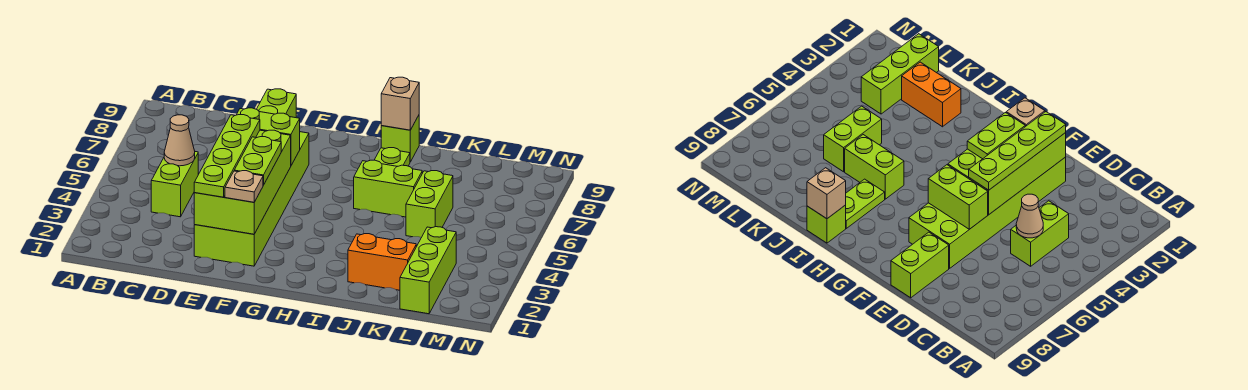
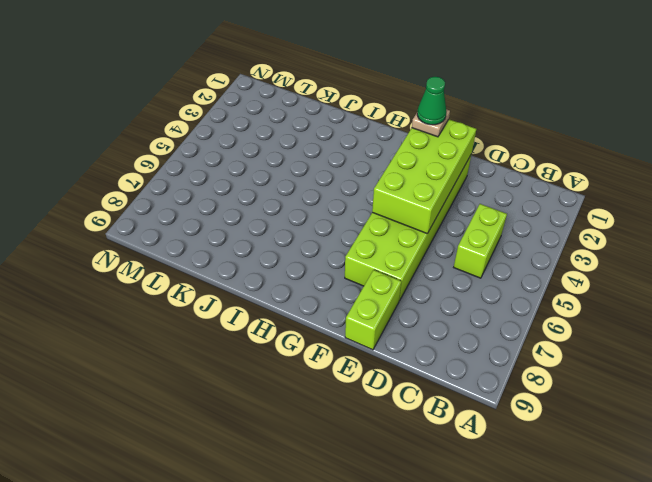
green 1x1 cone [417,77,447,125] -> none
none -> lime 1x2 brick [354,160,422,217]
none -> lime 1x2 plate [375,148,410,166]
none -> lime 1x1 brick [381,115,419,162]

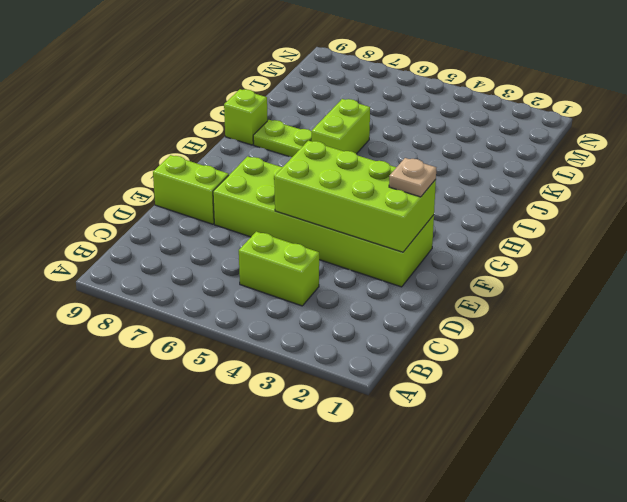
none -> orange 1x2 brick [348,234,416,290]
none -> lime 1x2 brick [406,171,453,238]
none -> lime 1x3 brick [400,227,456,314]

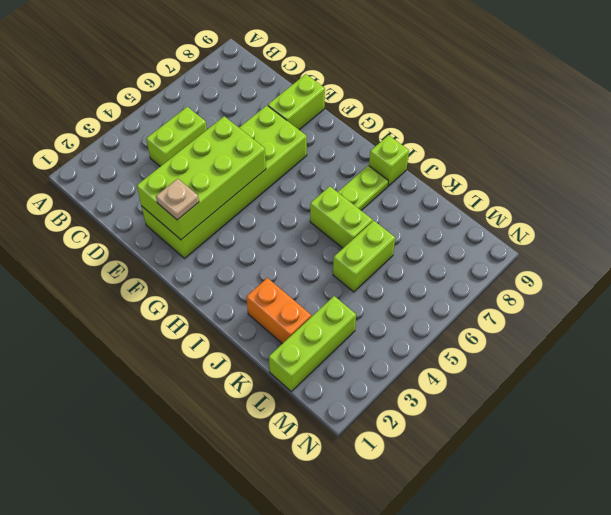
none -> tan 1x1 cone [164,115,195,166]
none -> lime 1x2 brick [237,108,300,165]
none -> tan 1x1 brick [381,77,419,130]

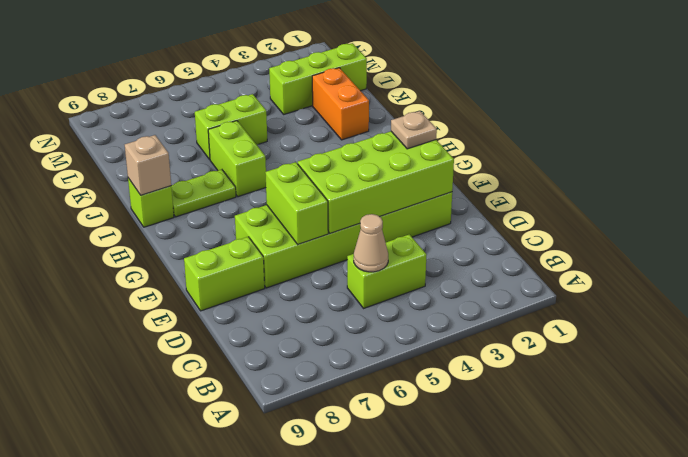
none -> lime 1x4 plate [194,115,260,197]
none -> lime 1x2 plate [234,137,281,185]

